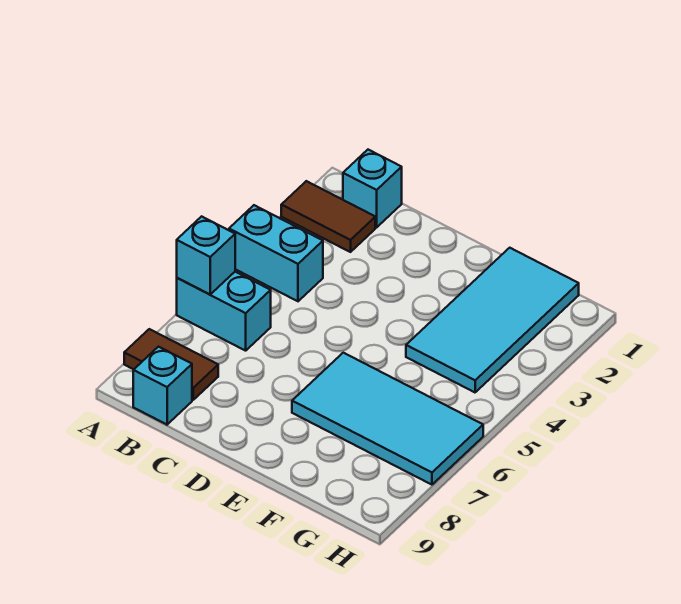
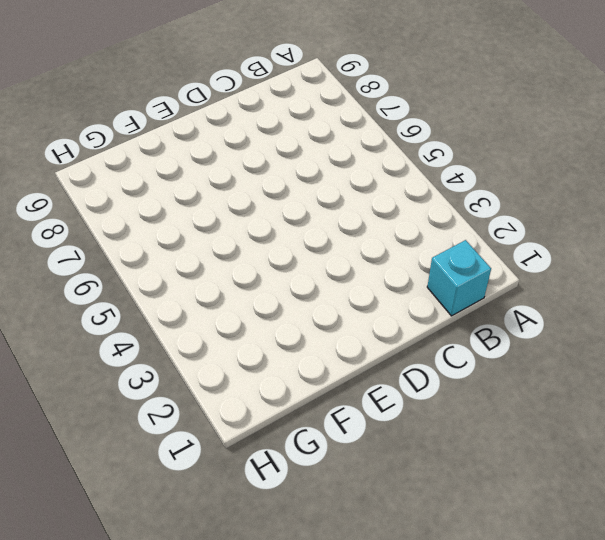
none -> brown 1x2 tile [281,181,375,252]
none -> cyan 1x2 brick [229,205,323,301]

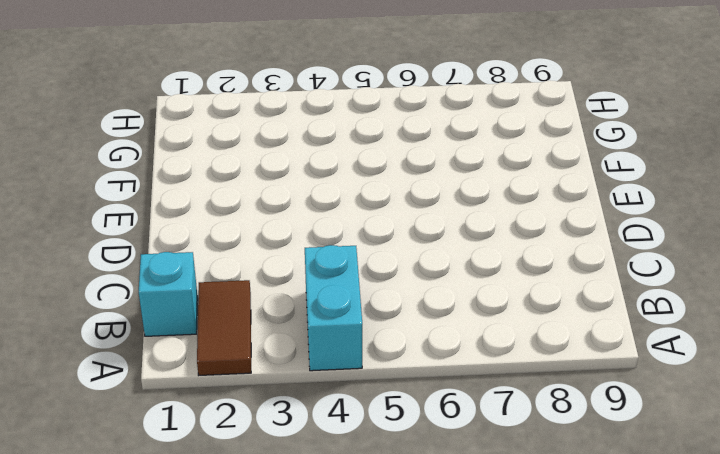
none -> cyan 1x2 brick [177,272,271,351]
none -> brown 1x2 tile [124,329,218,400]

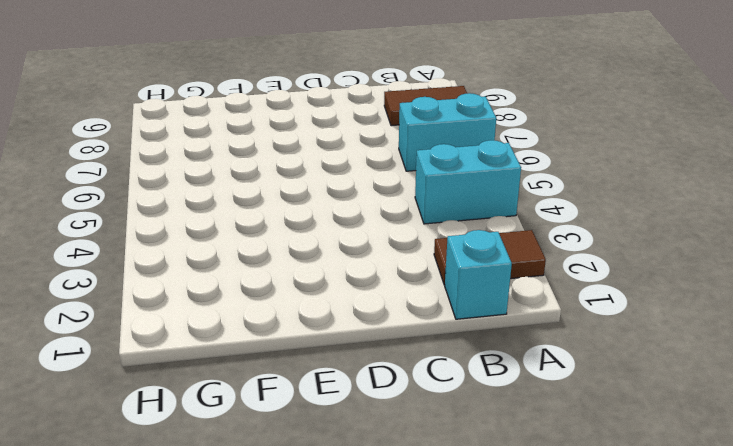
none -> cyan 1x1 brick [133,347,192,425]
none -> cyan 2x4 tile [292,353,483,485]

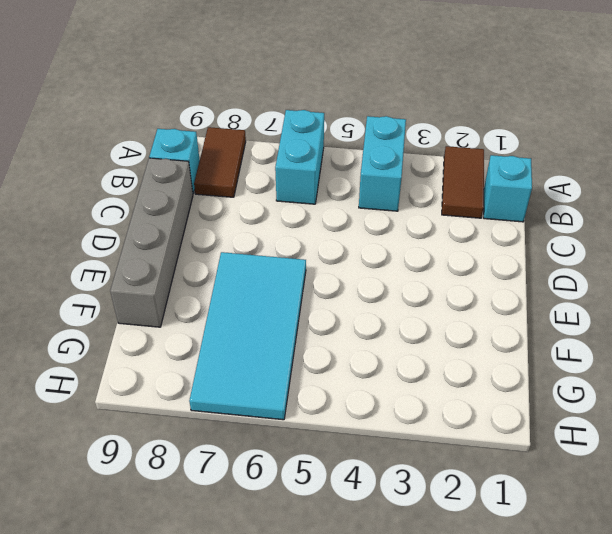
grey 1x4 brick [110,158,193,327] -> none
none -> cyan 2x4 tile [406,248,579,392]
none -> cyan 1x1 brick [177,216,235,294]

